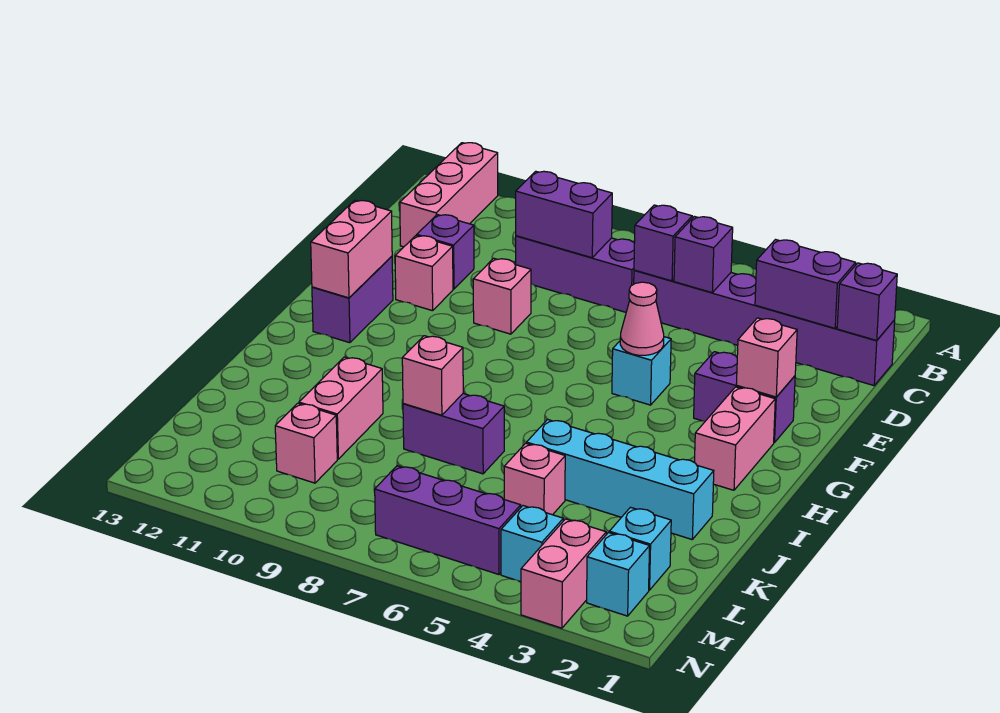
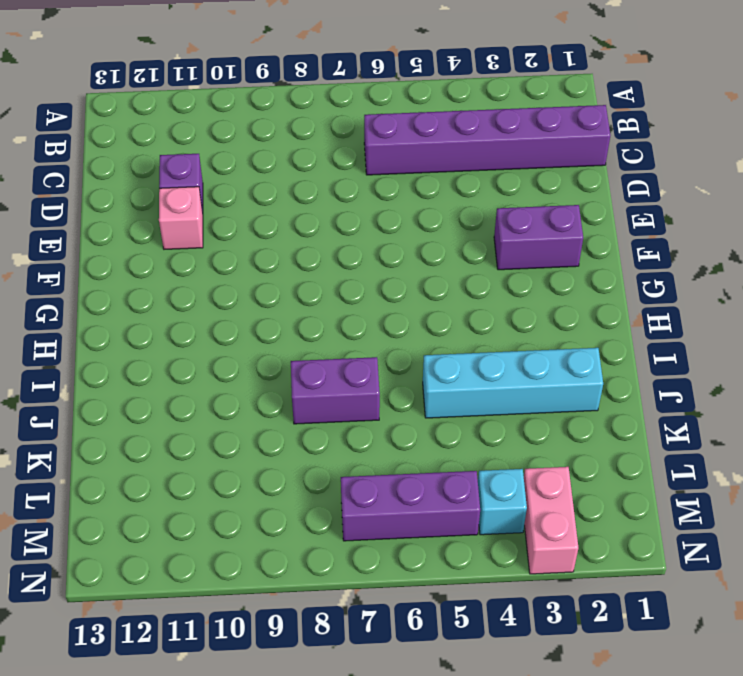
none -> pink 1x3 brick [400,143,498,247]
none -> purple 1x3 brick [516,236,634,312]
none -> pink 1x1 brick [473,258,531,334]

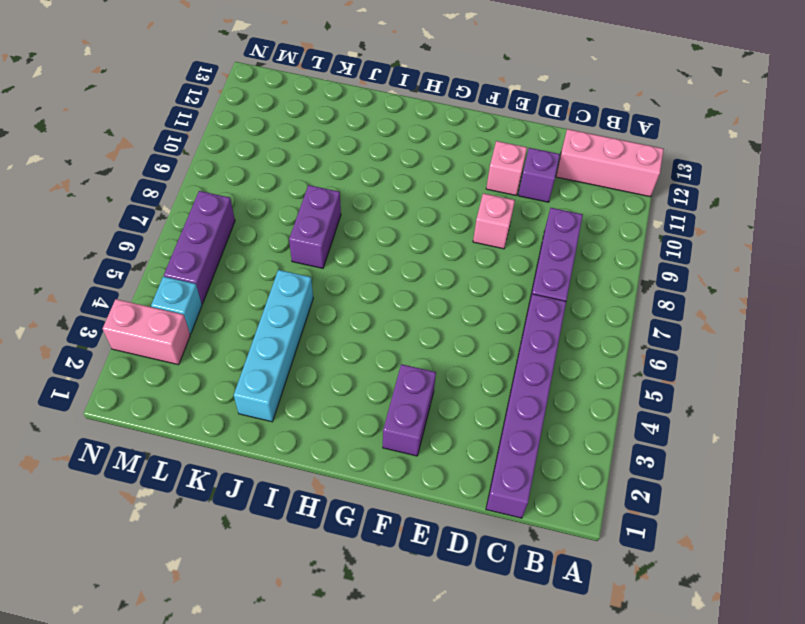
none -> cyan 1x1 brick [612,337,671,405]
none -> purple 1x2 brick [312,256,393,343]
none -> pink 1x2 brick [694,387,775,490]

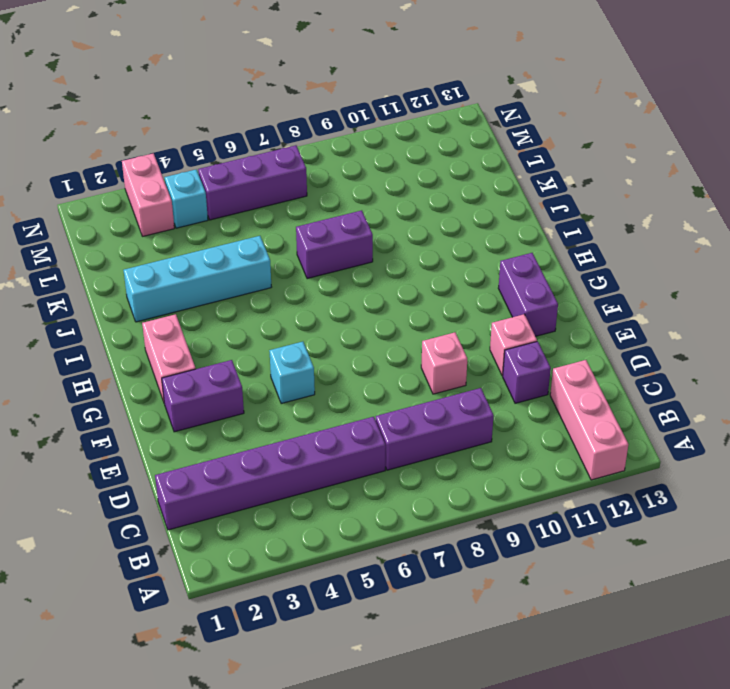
none -> pink 1x2 brick [299,357,383,459]
none -> pink 1x1 brick [504,443,565,515]
none -> cyan 1x1 brick [609,507,671,590]

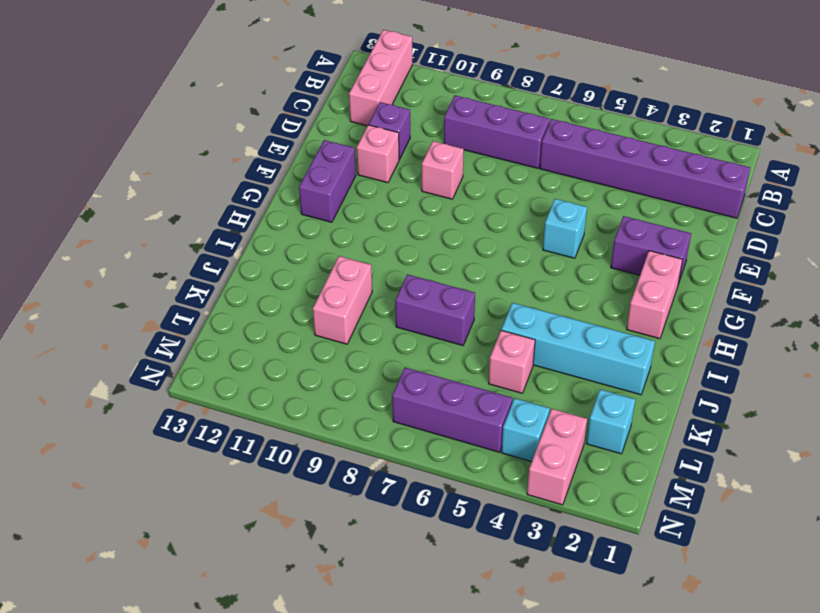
none -> pink 1x1 brick [275,403,337,483]
none -> cyan 1x1 brick [587,533,650,616]
none -> purple 1x1 brick [837,263,897,340]

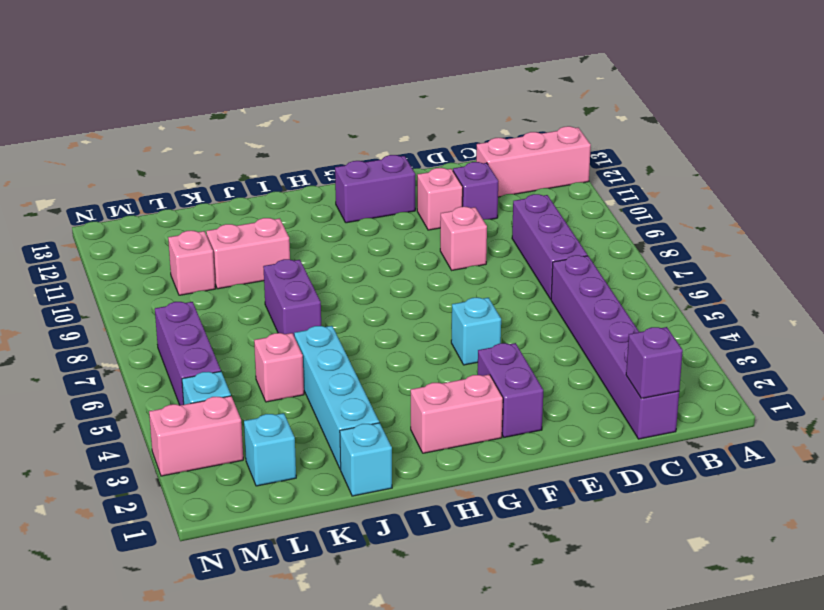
cyan 1x1 brick [340,423,392,496] -> cyan 1x1 brick moved to [587,533,650,616]
none -> purple 1x2 brick [755,240,856,328]
none -> purple 1x1 brick [674,216,733,293]
none -> purple 1x1 brick [634,205,692,281]

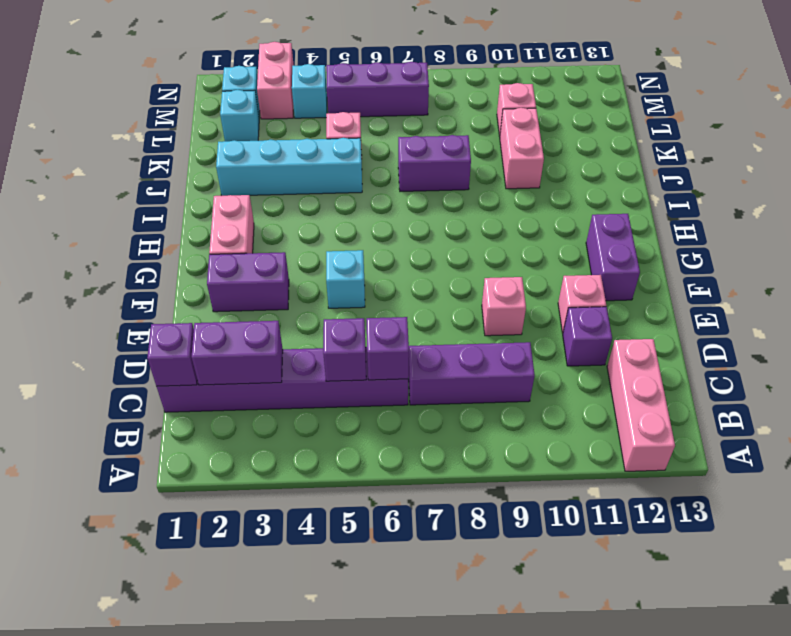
none -> purple 1x2 brick [516,171,612,258]
none -> pink 1x1 brick [736,318,797,397]
none -> pink 1x1 cone [620,282,664,355]

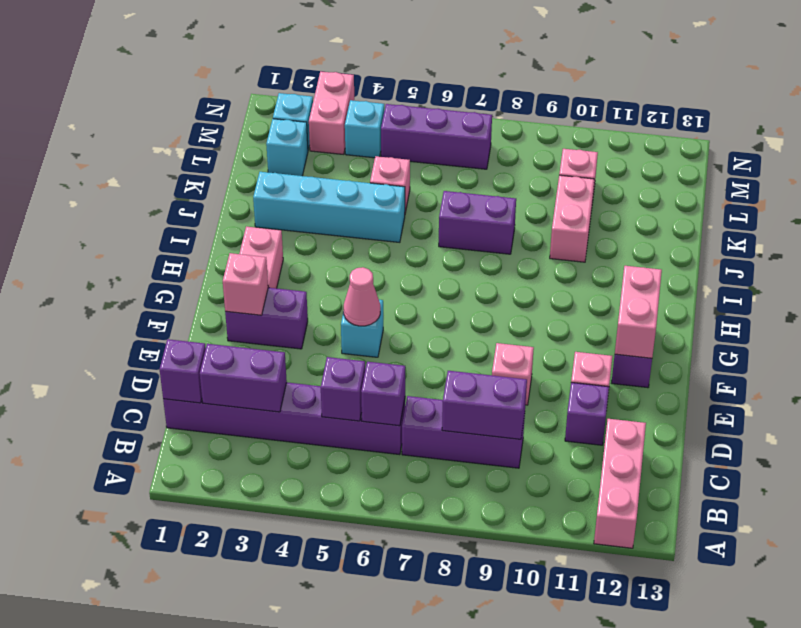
none -> pink 1x1 brick [402,336,463,415]

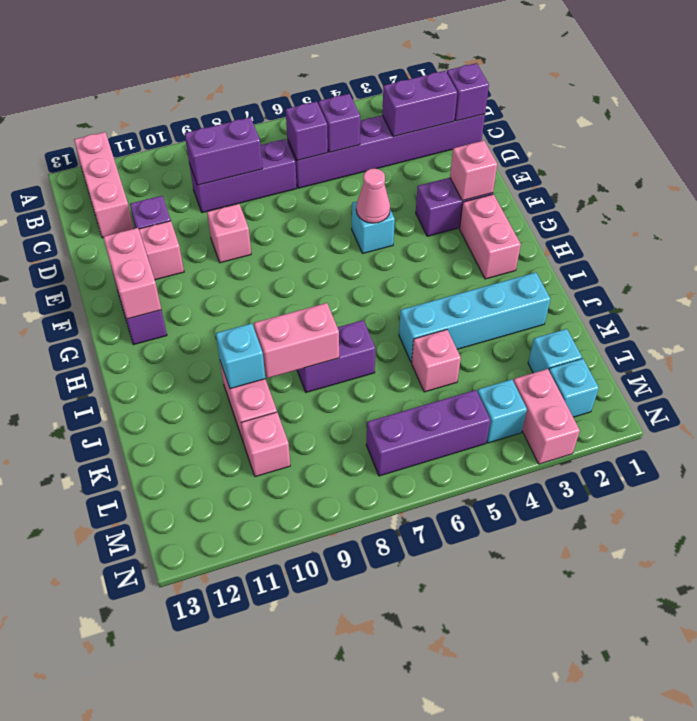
pink 1x2 brick [254,303,339,378] -> pink 1x1 brick [402,336,463,415]
cyan 1x1 brick [216,323,265,389] -> none

